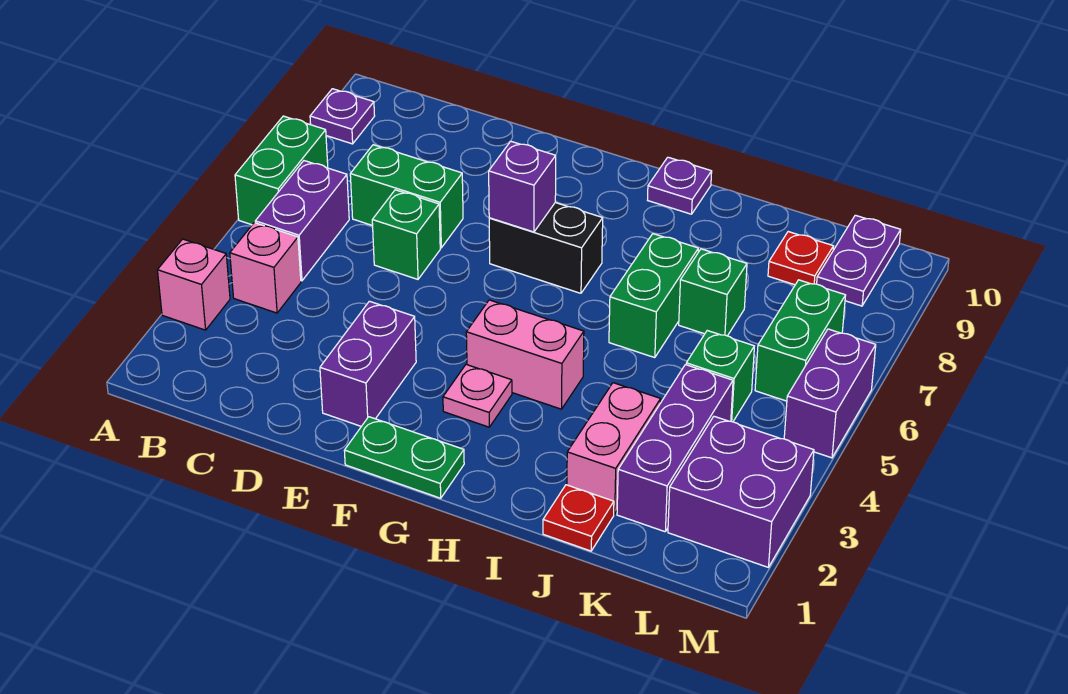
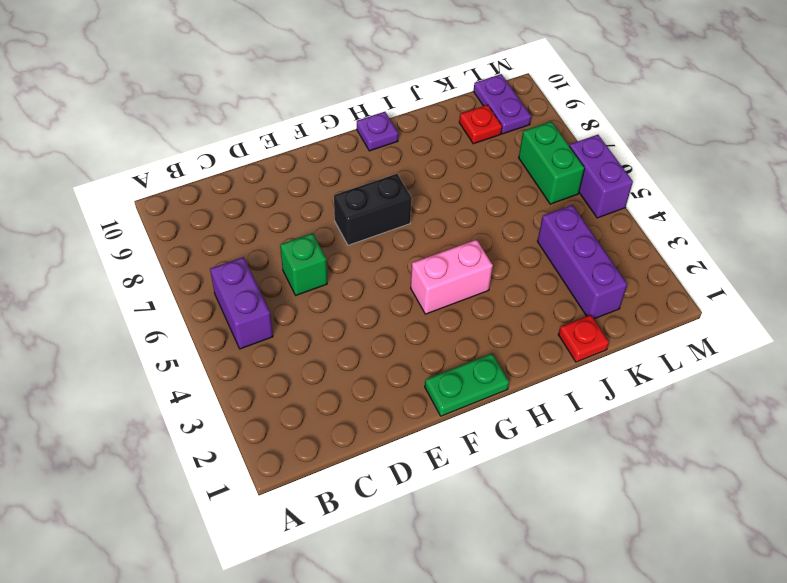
none -> pink 1x1 brick [158,239,230,330]
none -> green 1x2 brick [235,116,328,225]
none -> purple 1x1 plate [310,89,375,144]

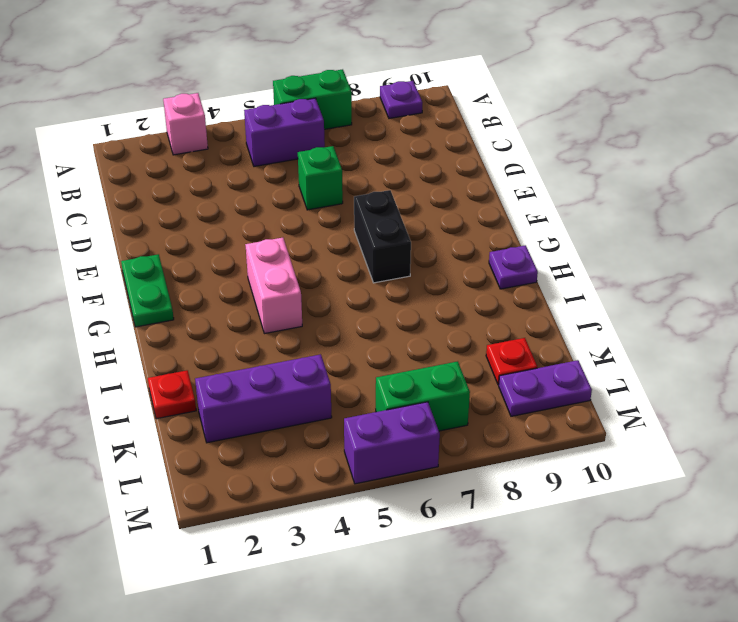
none -> pink 1x1 brick [230,223,301,313]
none -> green 1x2 brick [350,145,463,248]
none -> purple 1x2 brick [320,301,416,426]

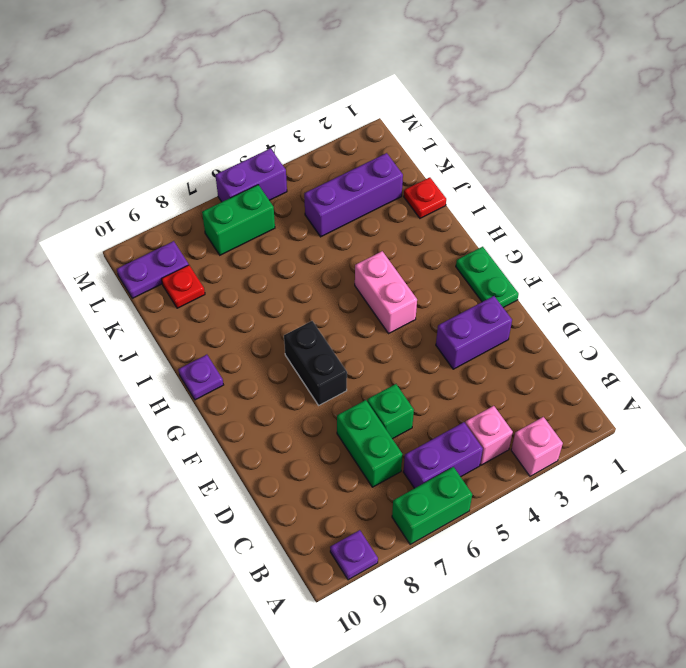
none -> pink 1x1 plate [443,364,512,427]
none -> green 1x2 brick [609,234,698,358]
none -> pink 1x2 brick [567,383,661,514]

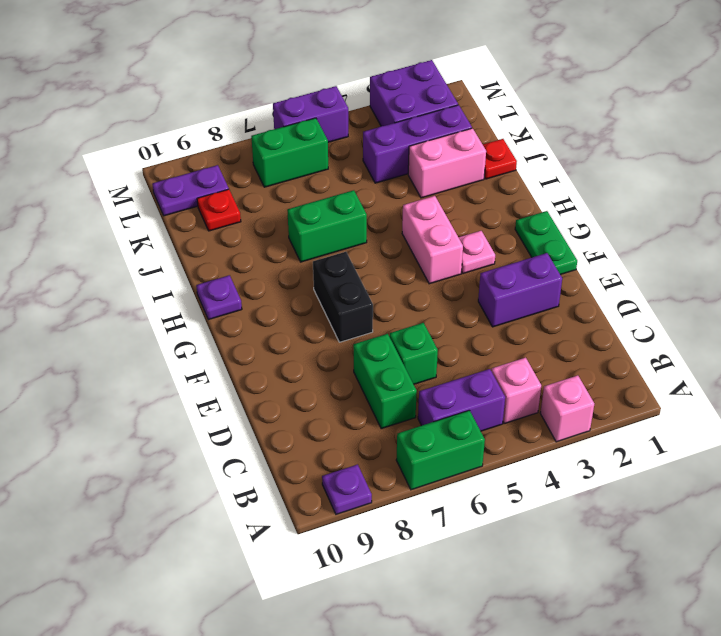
none -> green 1x1 brick [679,249,747,336]
none -> green 1x1 brick [686,331,754,422]
none -> purple 1x1 brick [489,141,556,232]

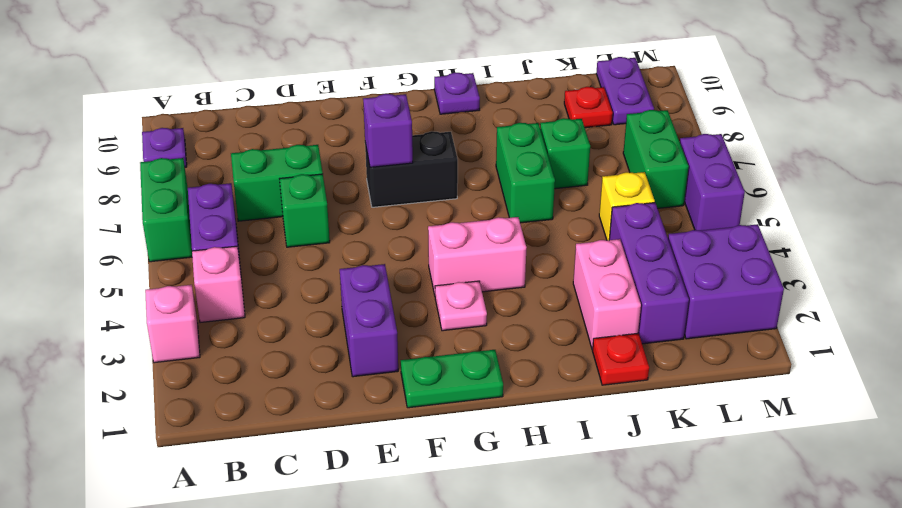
yellow 1x1 brick [599,172,655,240] -> green 1x1 brick [686,331,754,422]

